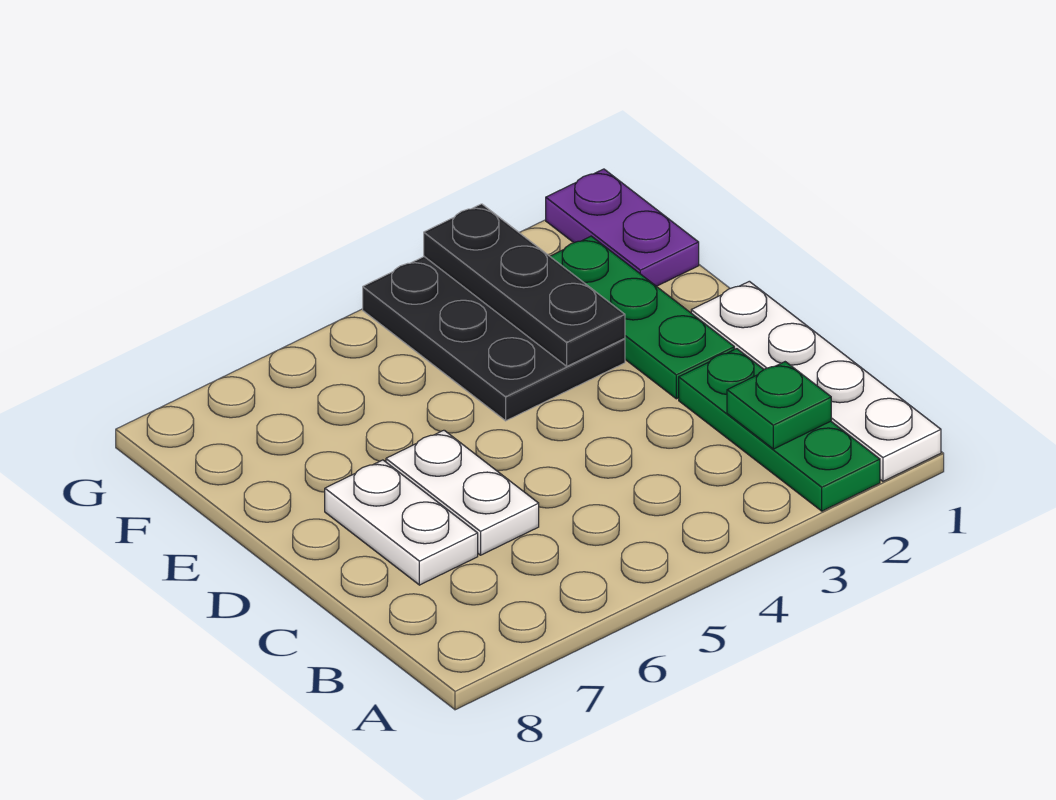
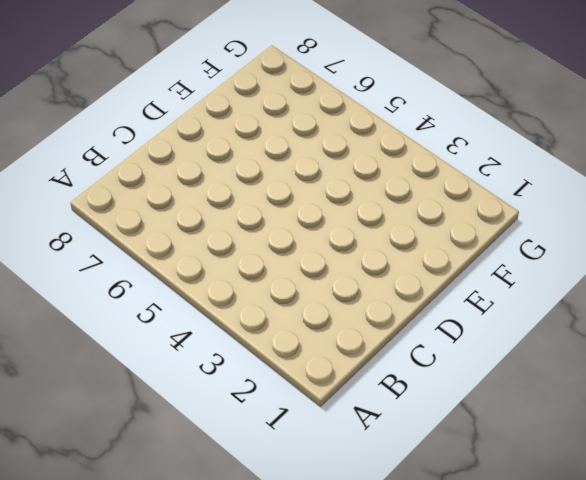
none -> white 1x4 plate [691,281,941,481]
none -> green 1x3 plate [679,349,880,511]

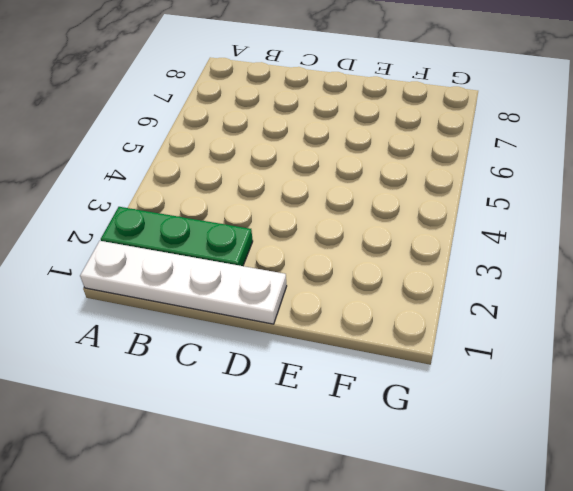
none -> white 1x2 plate [386,430,539,555]
none -> white 1x2 plate [325,460,478,585]

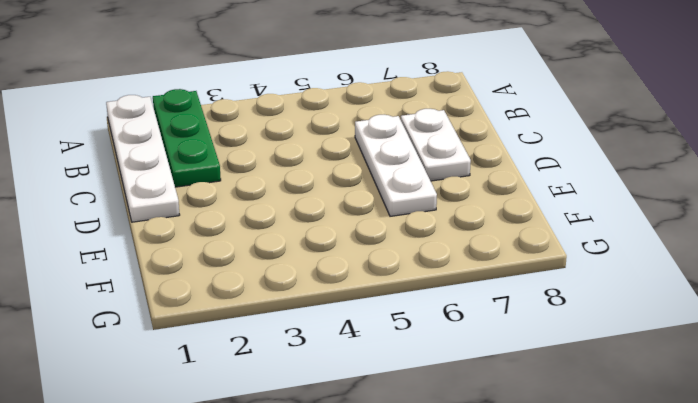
white 1x3 plate [355,114,437,216] -> white 1x2 plate [386,430,539,555]
none -> green 1x3 plate [550,236,734,399]
none -> black 2x3 plate [363,257,625,421]

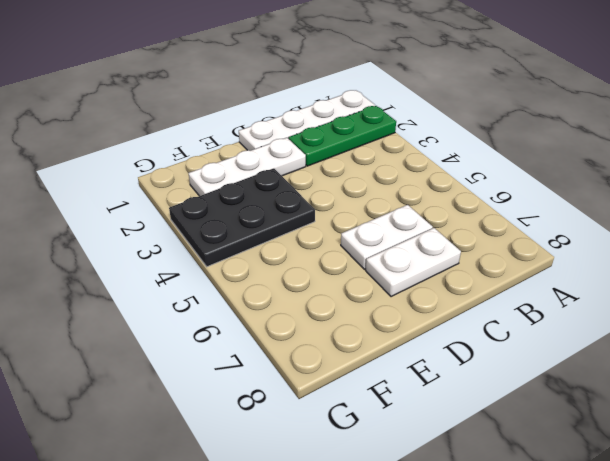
white 1x3 plate [189,138,306,196] -> green 1x3 plate [550,236,734,399]
none -> purple 1x2 plate [546,169,699,286]
none -> green 1x1 plate [727,362,831,449]

